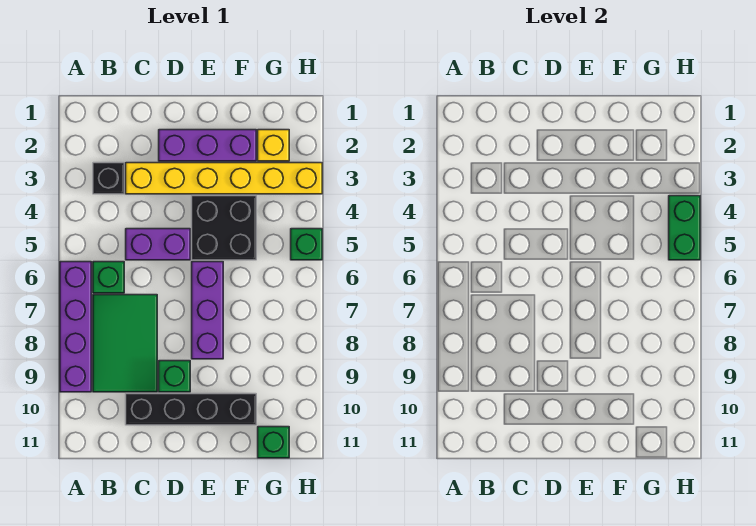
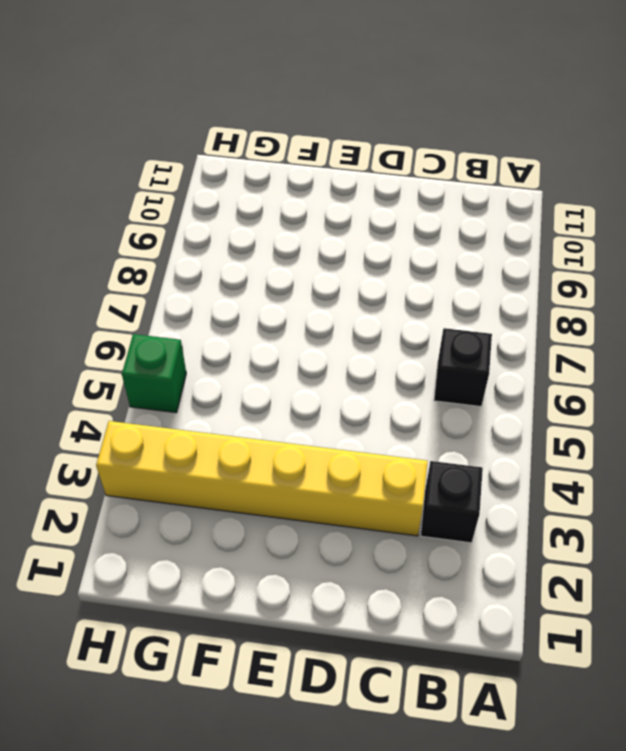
black 1x1 brick [434,328,492,407] -> green 1x1 brick [93,262,124,293]
none -> purple 1x4 brick [60,262,91,392]
none -> green 2x3 tile [93,295,157,392]
none -> purple 1x2 brick [126,229,190,260]

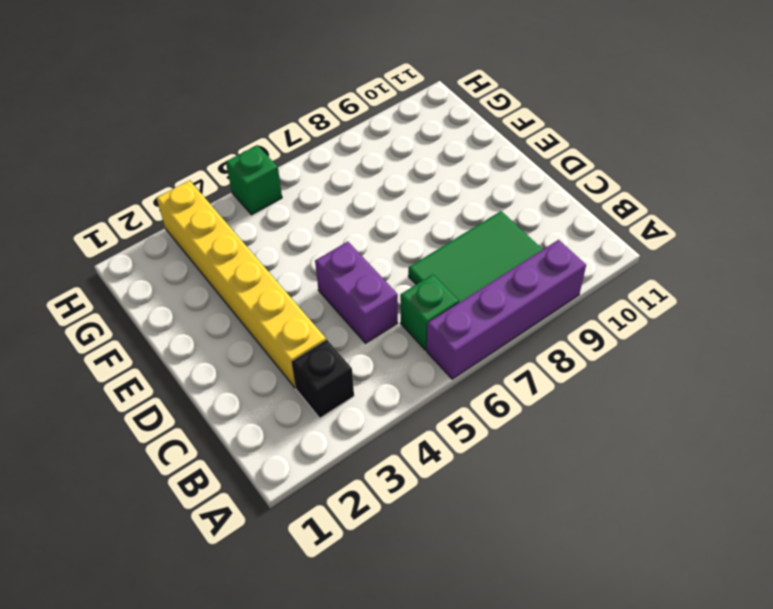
none -> black 1x4 brick [126,394,256,425]
none -> purple 1x3 brick [159,130,256,161]
none -> green 1x1 brick [159,361,190,392]

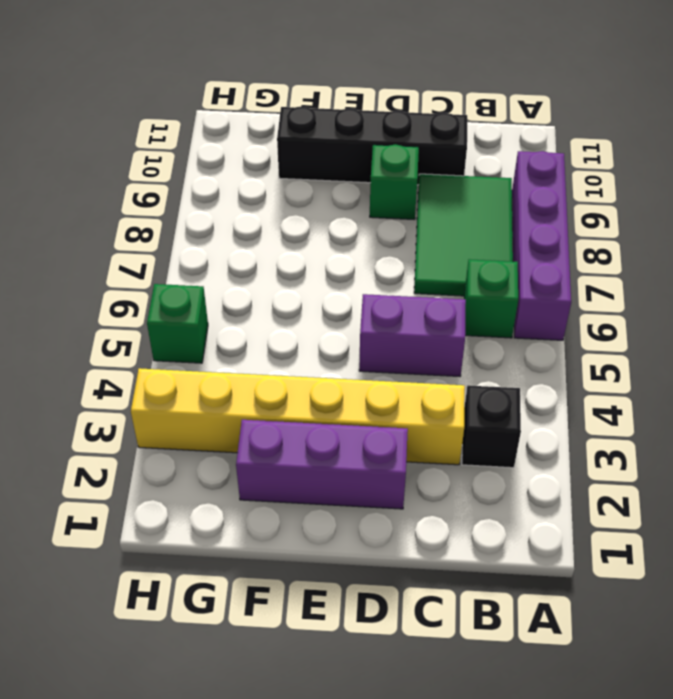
none -> black 2x2 brick [192,196,256,260]
none -> purple 1x3 brick [192,262,223,359]
none -> yellow 1x1 brick [258,130,289,161]

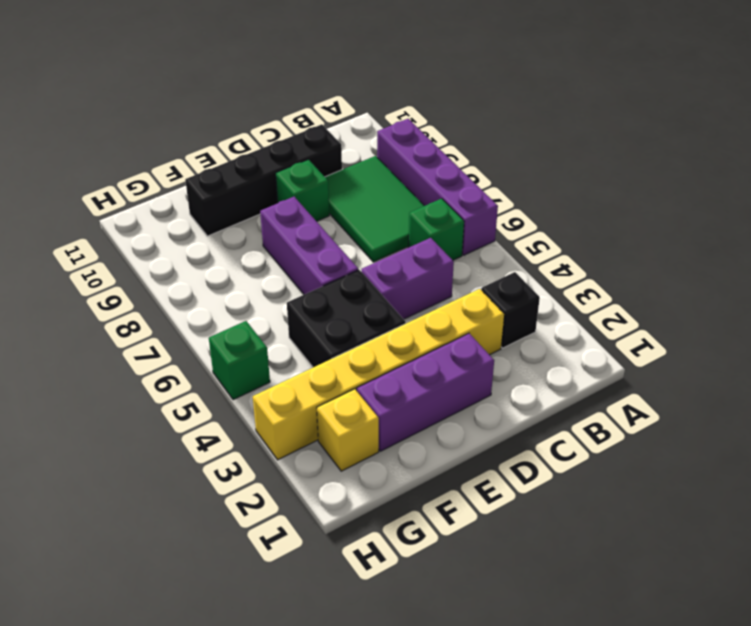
none -> green 1x1 brick [258,427,289,458]
none -> green 1x2 brick [669,196,700,260]

